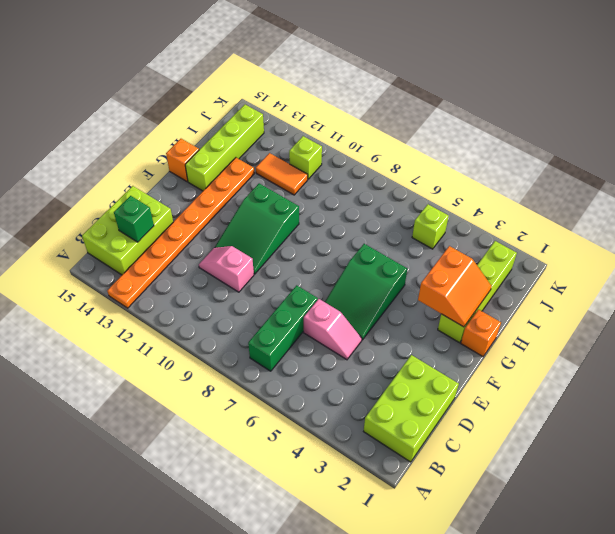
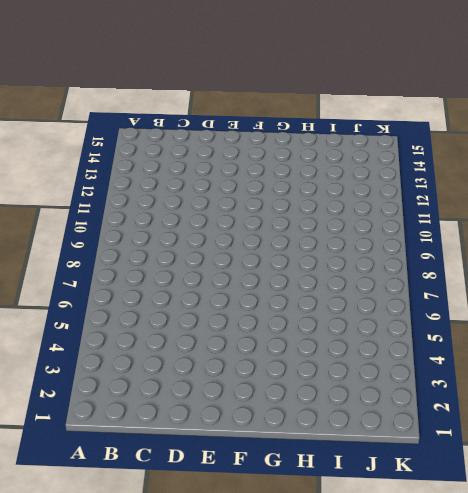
none -> orange 1x8 plate [107,158,254,308]
none -> lime 2x3 brick [364,355,459,462]
none -> green 1x3 brick [248,285,318,371]

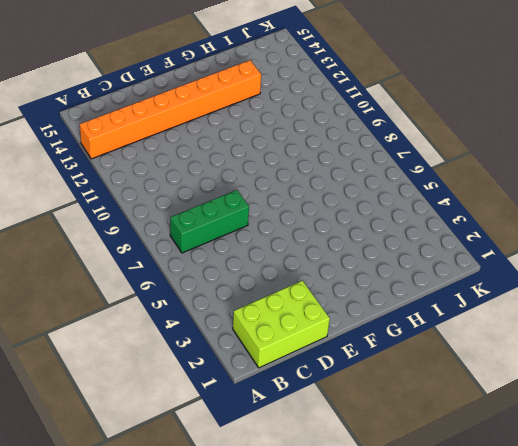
orange 1x8 brick [80,60,261,159] -> orange 1x8 plate [107,158,254,308]
none -> lime 2x3 brick [82,186,173,275]
none -> pink 1x2 slope [304,299,362,360]
none -> pink 1x2 slope [199,246,254,292]

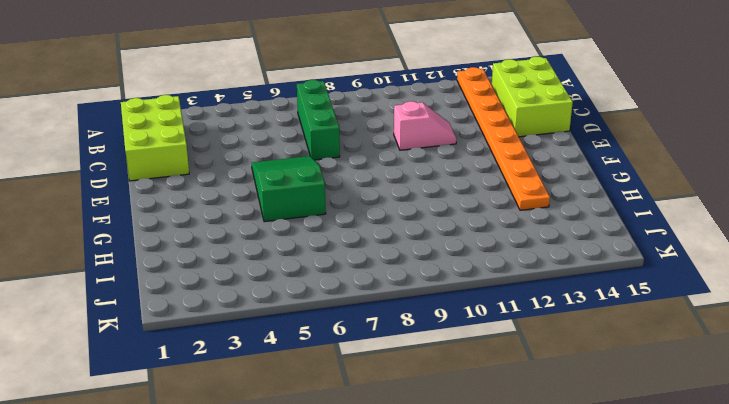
none -> pink 1x2 slope [304,299,362,360]
none -> green 2x3 slope [215,183,299,274]
none -> orange 1x1 brick [461,310,501,356]

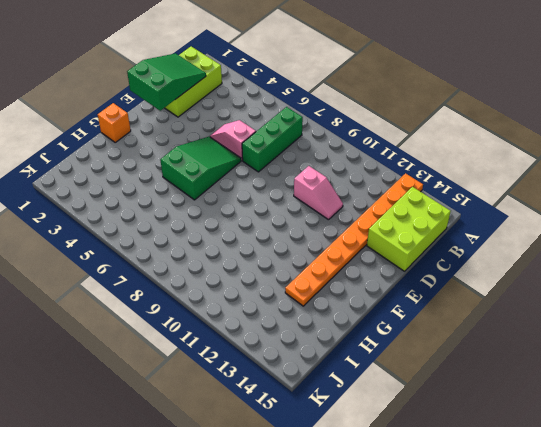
green 2x3 slope [127,53,206,111] -> green 2x3 slope moved to [215,183,299,274]
none -> lime 1x4 brick [438,241,517,343]
none -> lime 1x4 brick [185,105,264,191]
none -> orange 1x1 brick [166,139,199,182]

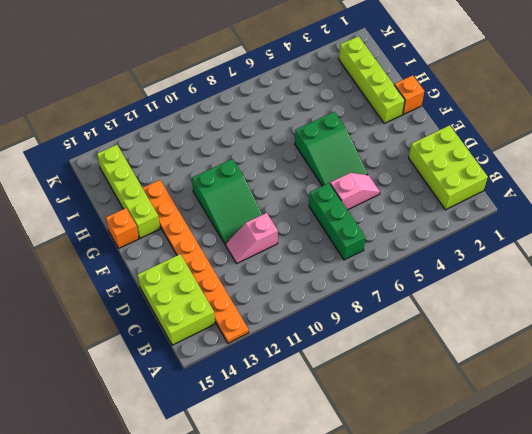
none -> orange 1x2 tile [256,153,308,195]
none -> lime 1x1 brick [412,204,449,249]
none -> lime 1x1 brick [289,136,322,179]

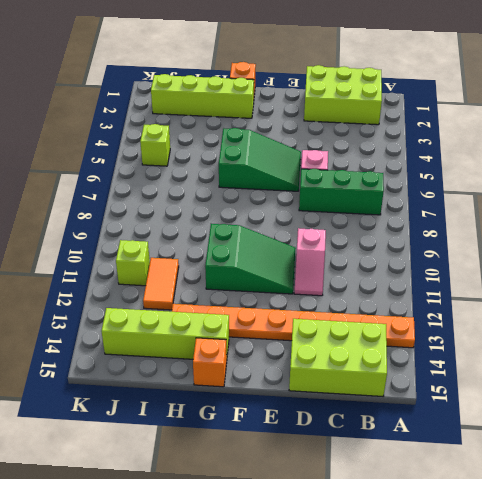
none -> green 1x1 brick [114,196,154,242]
none -> orange 2x2 slope [418,246,492,327]

